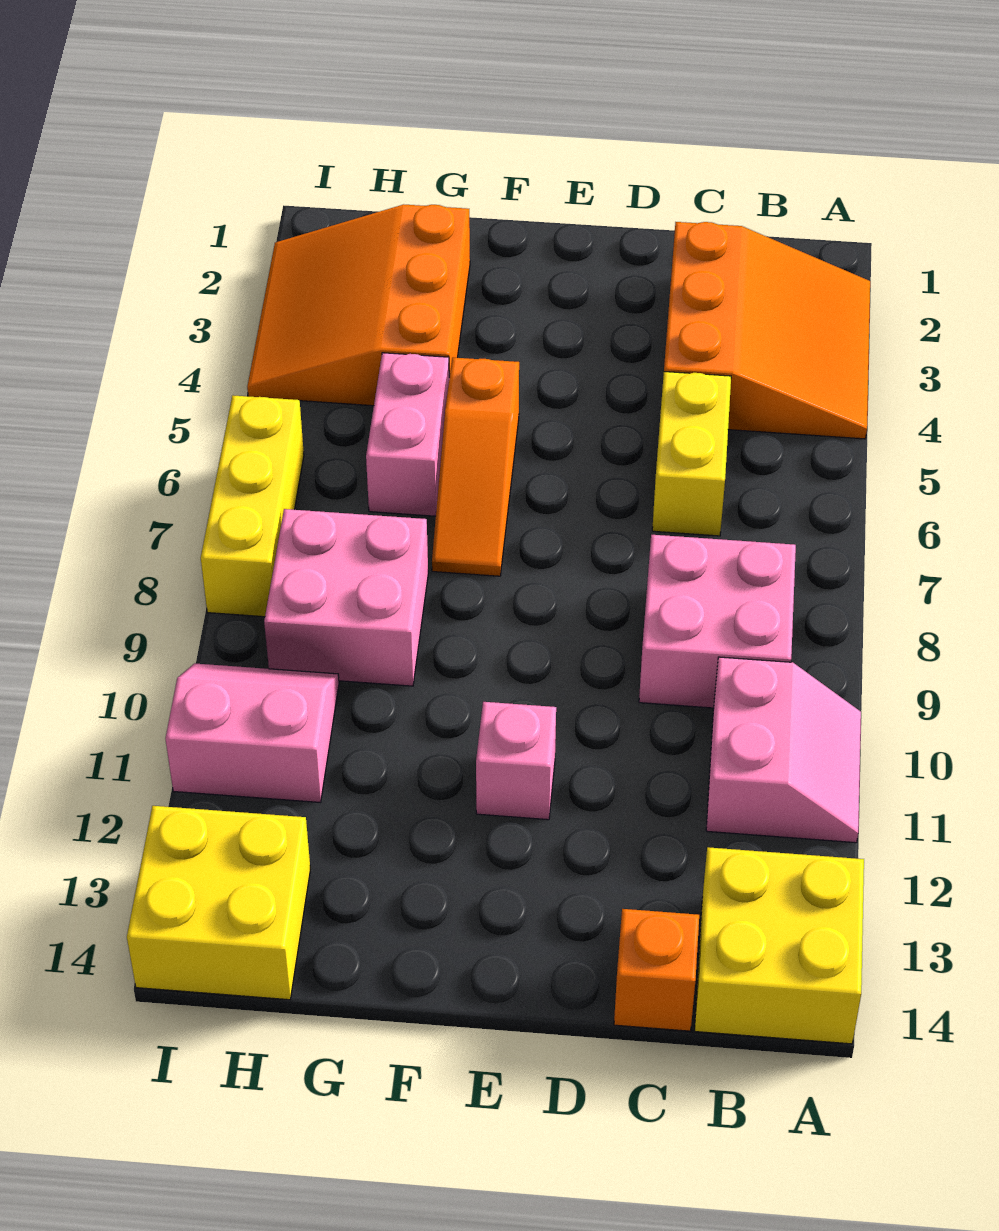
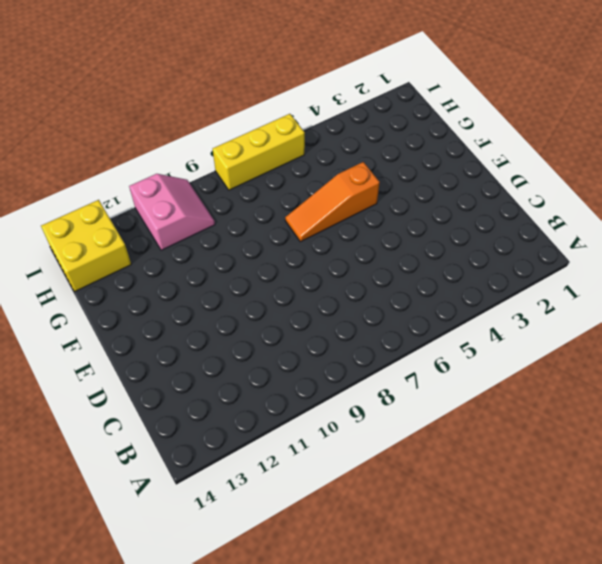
none -> orange 3x3 slope [664,222,870,439]
none -> pink 2x2 slope [706,657,861,843]
none -> yellow 2x2 brick [695,847,864,1044]

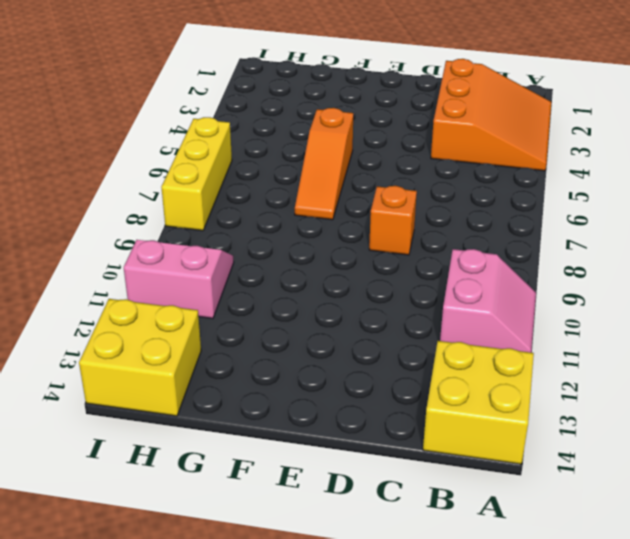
orange 1x1 brick [369,186,417,255] -> orange 1x1 brick moved to [614,909,699,1031]
none -> pink 2x2 brick [639,535,796,708]
none -> yellow 1x2 brick [652,372,731,536]
none -> pink 1x1 brick [476,702,556,820]

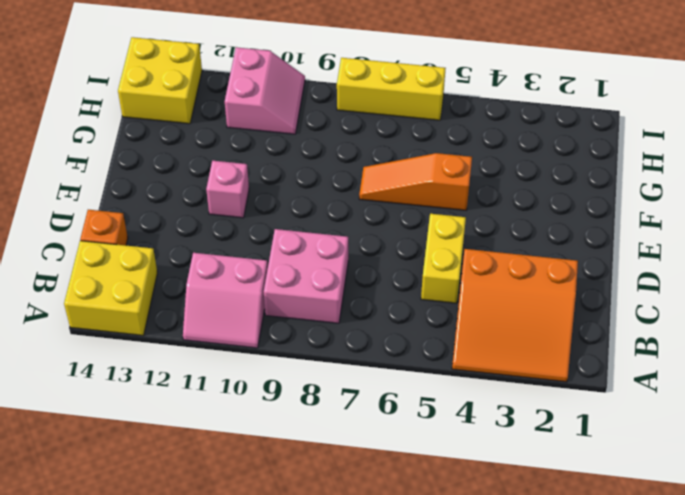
yellow 1x2 brick [421,214,466,303] -> yellow 1x2 brick turned to [652,372,731,536]
none -> orange 3x3 slope [247,205,470,406]
none -> pink 1x2 brick [366,353,449,516]
none -> pink 2x2 brick [264,509,428,686]

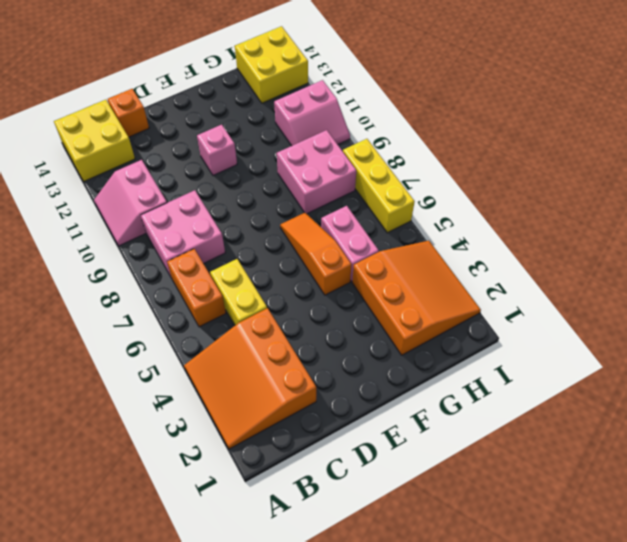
orange 1x2 brick [167,249,226,327] -> none

